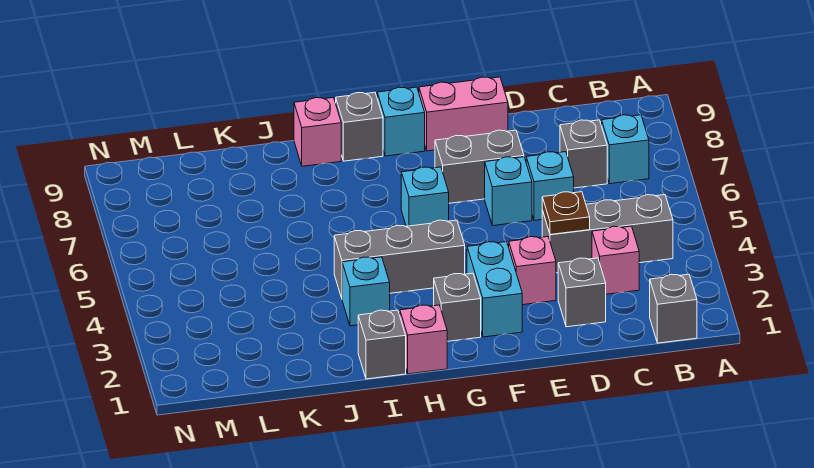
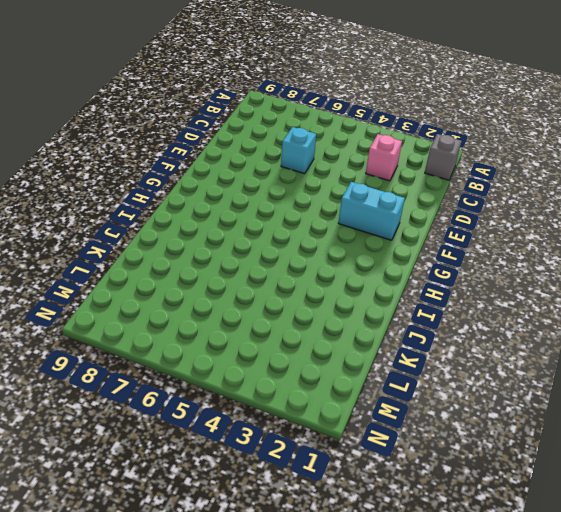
none -> grey 1x3 brick [542,195,673,273]
none -> cyan 1x1 brick [602,115,649,184]
none -> grey 1x1 brick [560,120,607,188]

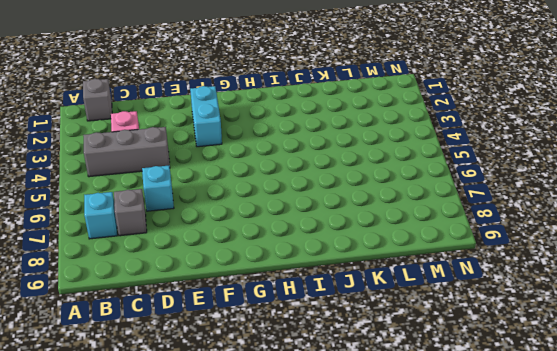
none -> grey 1x1 brick [558,258,606,327]
none -> pink 1x1 brick [509,237,556,305]
none -> cyan 1x1 brick [485,157,532,226]

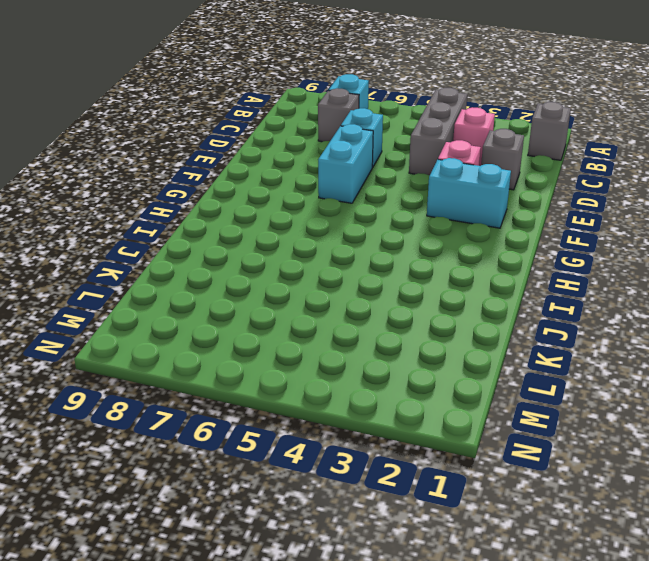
cyan 1x2 brick [318,124,373,203] -> cyan 1x1 brick [485,157,532,226]
none -> grey 1x2 brick [435,130,524,203]
none -> pink 1x2 brick [419,77,508,151]
none -> grey 1x1 brick [434,273,481,341]

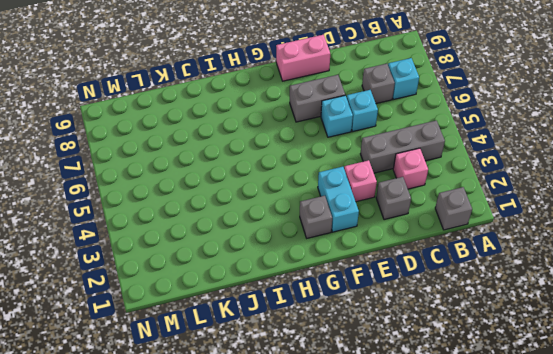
none -> grey 1x3 brick [334,220,465,298]
none -> cyan 1x1 brick [401,167,449,226]
none -> cyan 1x1 brick [377,87,425,156]

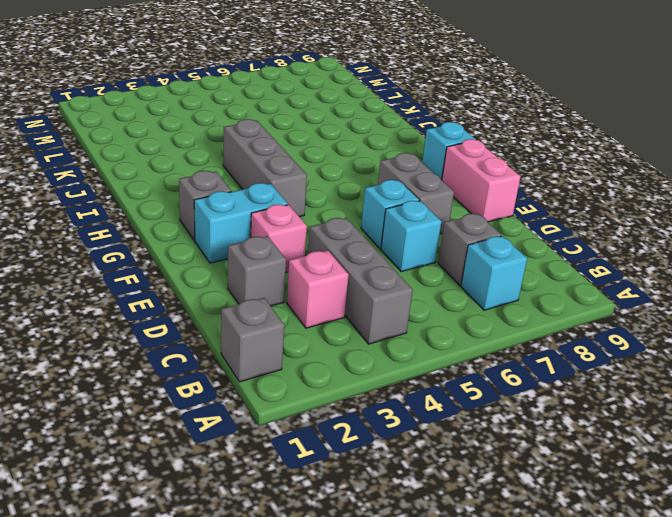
none -> cyan 1x1 brick [401,167,449,226]
none -> pink 1x1 brick [400,305,447,374]
none -> grey 1x1 brick [336,92,383,161]

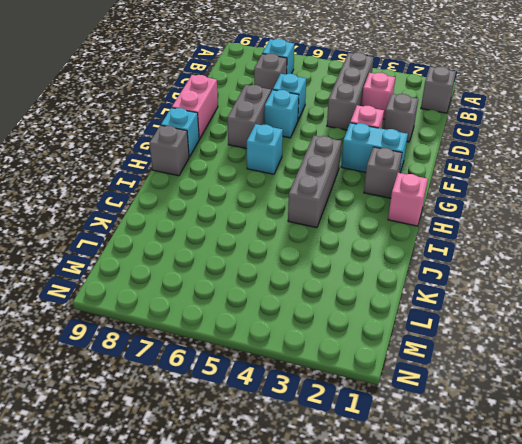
none -> grey 1x1 brick [358,310,406,379]
none -> cyan 1x1 brick [342,257,390,326]
none -> pink 1x1 brick [294,98,341,166]

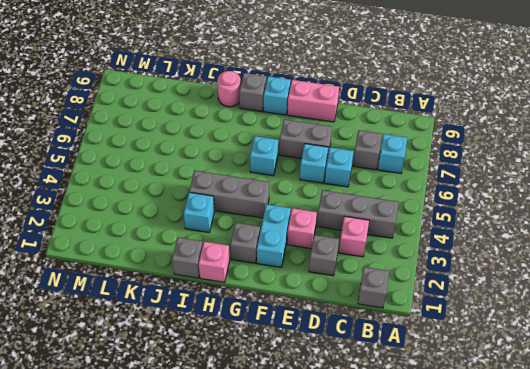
pink 1x1 round brick [217,71,241,107] -> pink 1x1 brick [294,98,341,166]
none -> brown 1x1 plate [542,192,590,235]

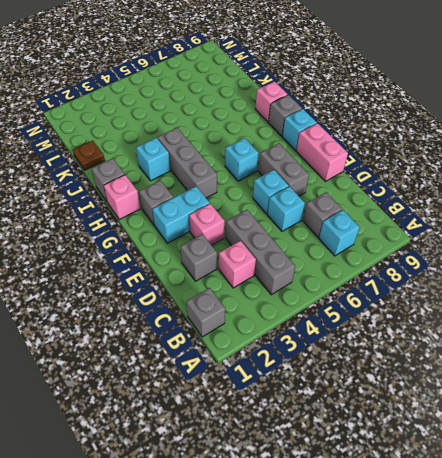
brown 1x1 plate [73,141,105,170] -> brown 1x1 plate moved to [542,192,590,235]

